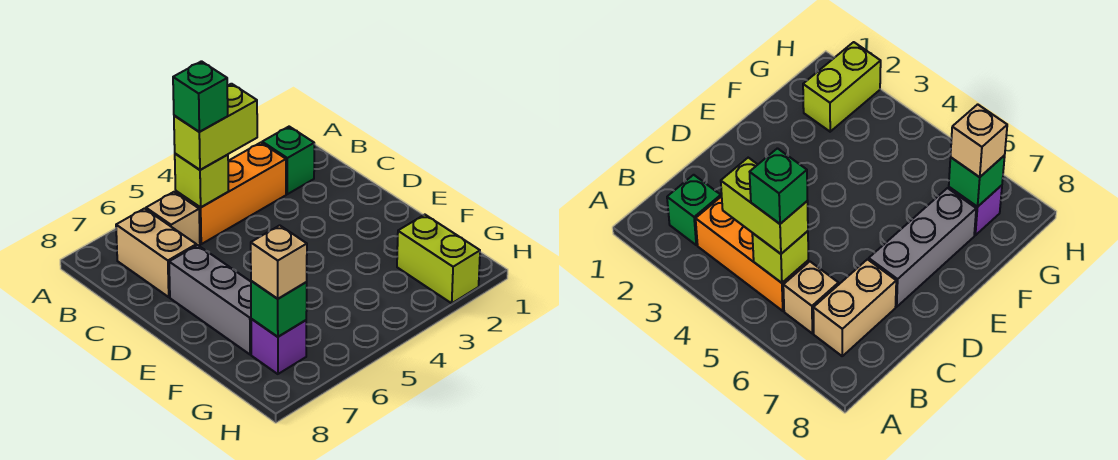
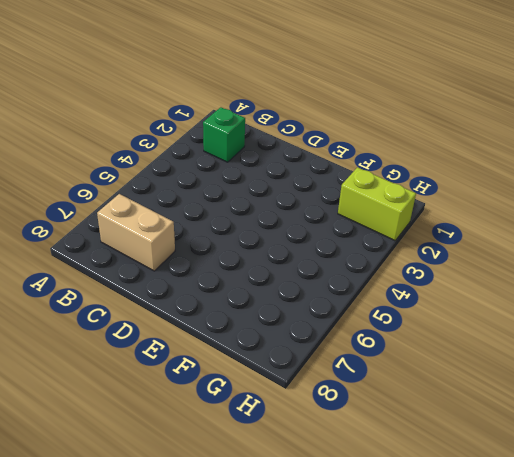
none -> orange 1x3 brick [176,143,286,244]
none -> tan 1x1 brick [146,192,200,246]
none -> grey 1x3 brick [169,245,251,354]

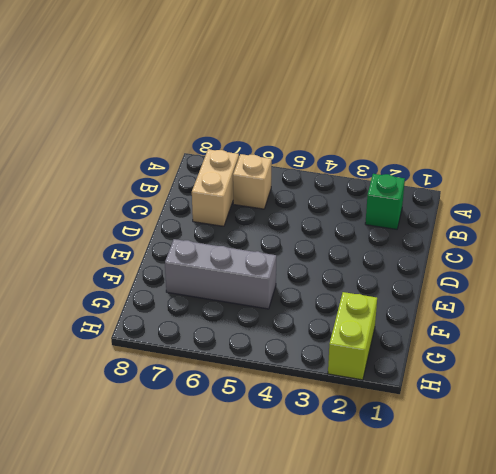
grey 1x3 brick [165,239,276,309] -> grey 1x3 brick turned to [169,245,251,354]
none -> orange 1x3 brick [176,143,286,244]
none -> purple 1x1 brick [251,319,306,374]
none -> lime 1x1 brick [175,154,229,207]

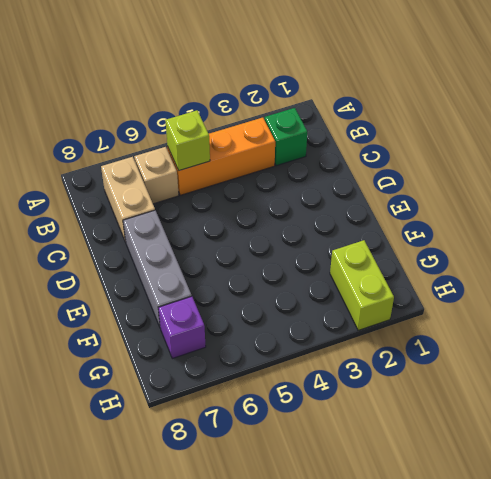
none -> green 1x1 brick [251,281,307,337]
none -> lime 1x2 brick [174,84,257,170]
none -> tan 1x1 brick [251,225,307,299]

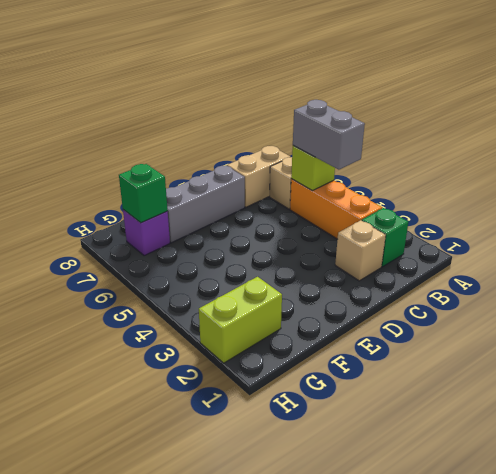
grey 1x2 brick [293,100,365,170] -> lime 1x2 brick [174,84,257,170]
tan 1x1 brick [335,220,386,281] -> tan 1x1 brick moved to [251,225,307,299]
none -> green 1x1 brick [173,61,228,132]

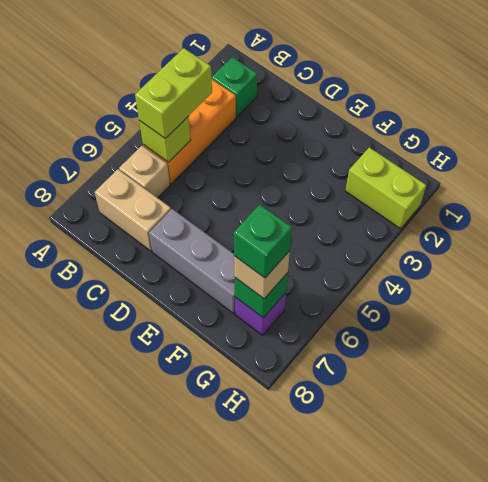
green 1x1 brick [234,205,292,278] -> green 1x1 brick moved to [173,61,228,132]

